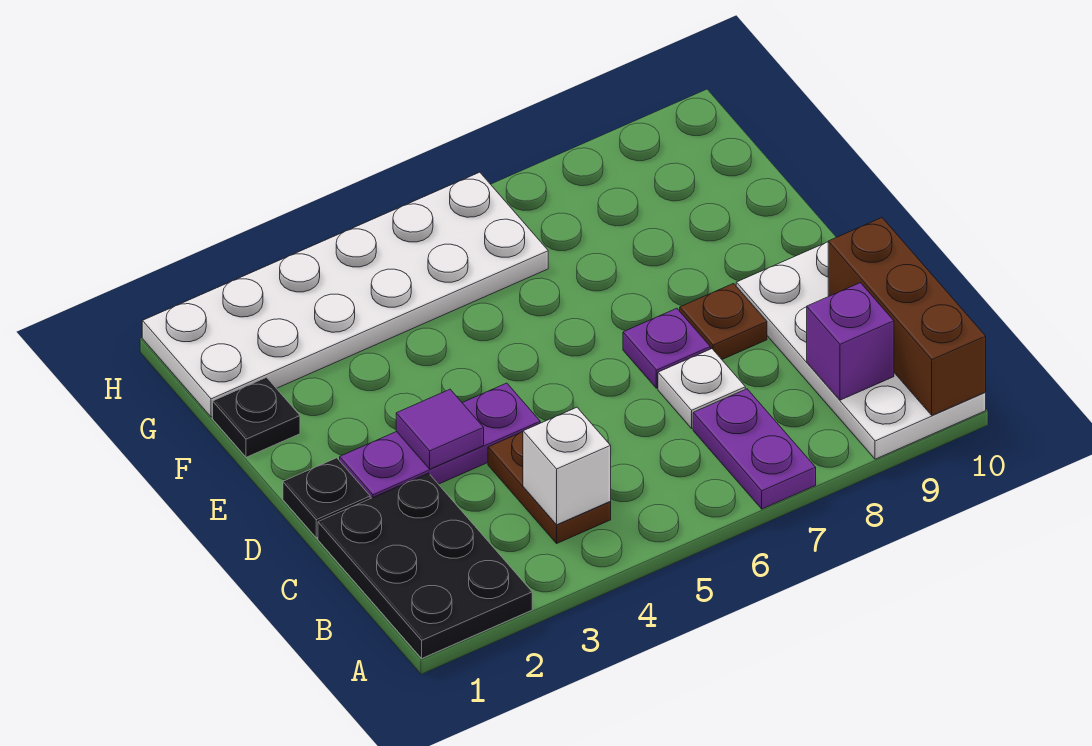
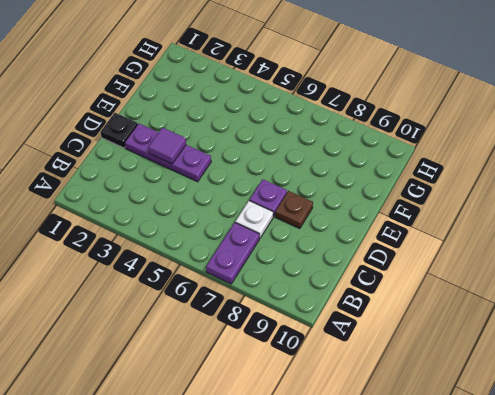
none -> black 2x3 plate [318,473,532,658]
none -> white 2x4 plate [736,242,986,459]
none -> brown 1x2 plate [488,432,611,543]

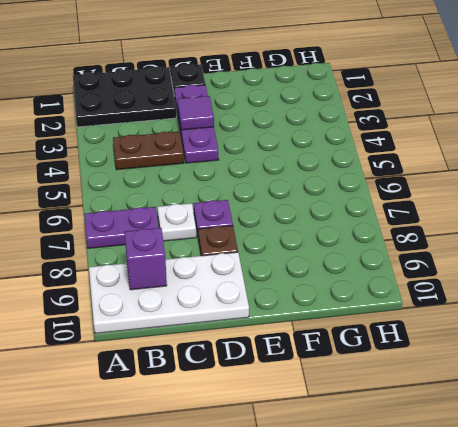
none -> black 1x1 plate [213,377,300,457]
none -> white 2x6 plate [142,172,548,417]
none -> brown 1x3 brick [828,218,986,415]

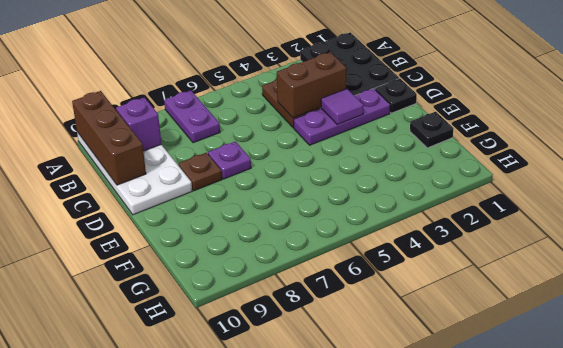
brown 1x2 brick [277,52,346,118] -> none
none -> white 1x1 plate [658,349,745,428]
none -> white 2x6 plate [142,172,548,417]
none -> white 1x1 brick [523,407,611,525]

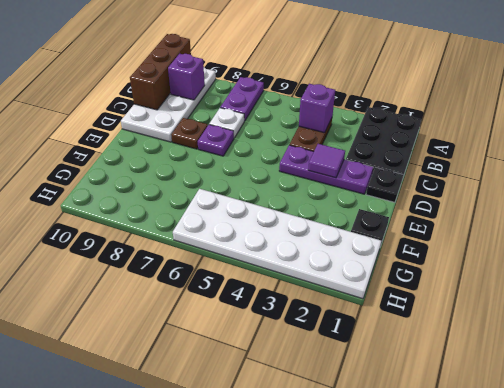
purple 1x1 brick [299,84,335,133] -> white 1x1 brick [523,407,611,525]

